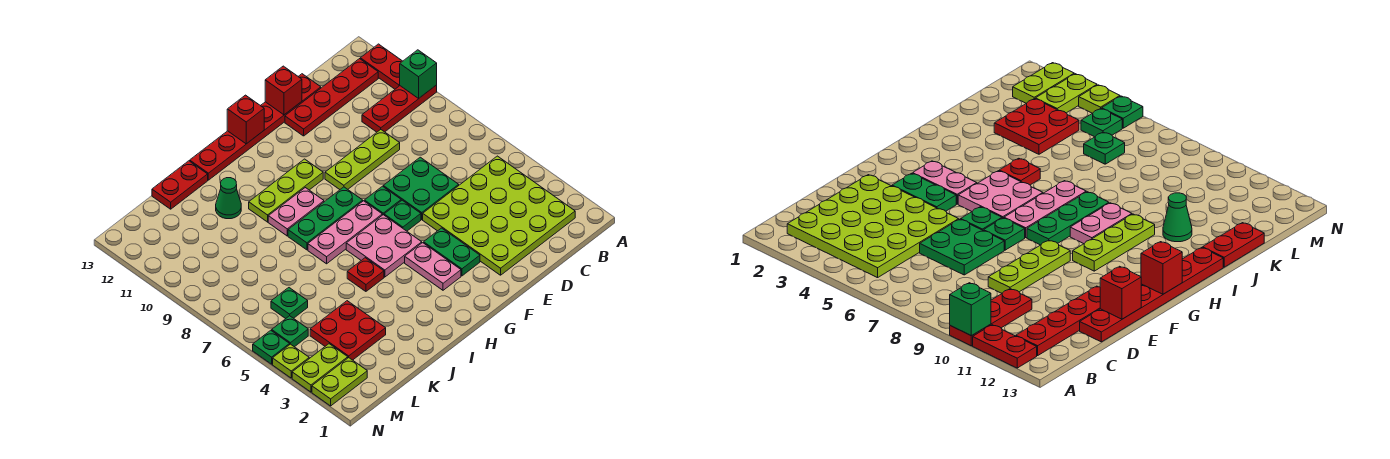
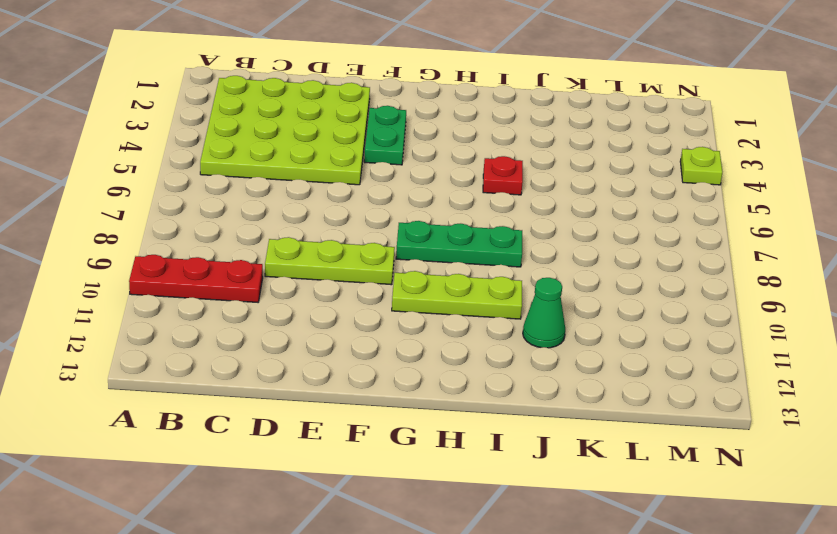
none -> red 1x2 plate [360,44,402,89]
none -> red 1x4 plate [285,59,378,136]
none -> green 2x2 plate [383,157,459,219]

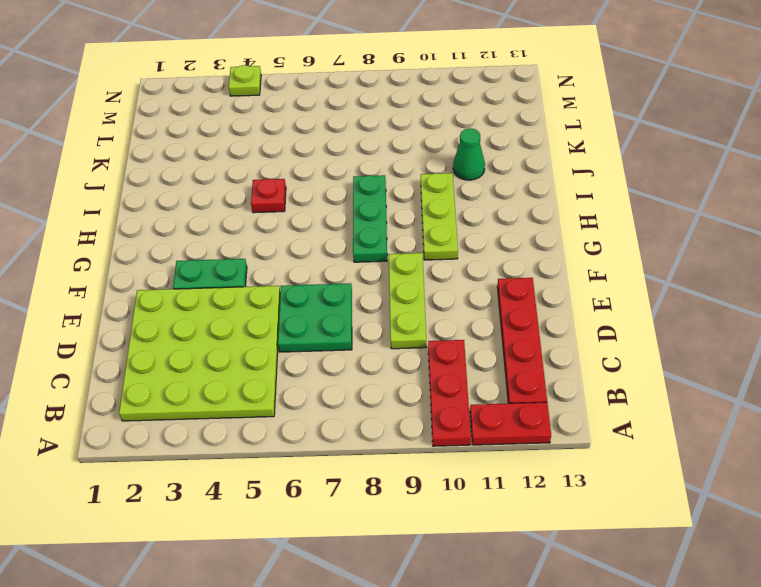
none -> red 1x6 plate [190,74,321,180]
none -> green 1x1 plate [384,200,421,231]
none -> green 1x1 plate [364,186,401,215]

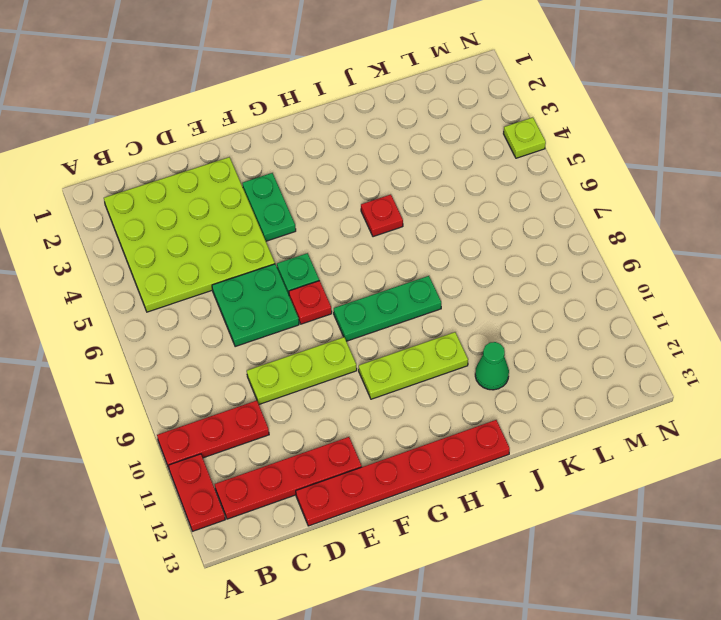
red 1x1 plate [289,281,332,324] -> green 1x1 plate [364,186,401,215]
none -> pink 1x2 plate [405,243,461,290]
none -> pink 2x2 plate [346,215,422,277]
none -> pink 1x3 plate [308,201,382,264]

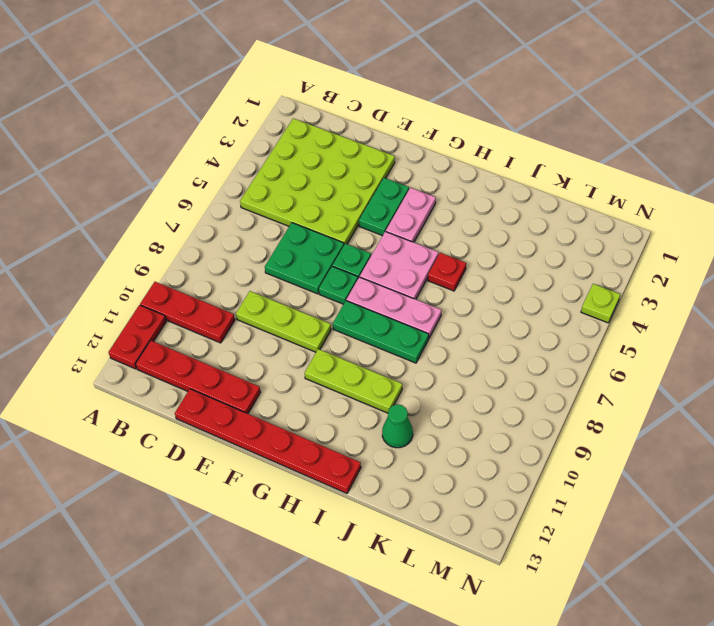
none -> pink 1x2 plate [268,188,324,236]
none -> red 1x2 plate [152,161,208,209]
none -> red 2x2 plate [310,301,386,360]

